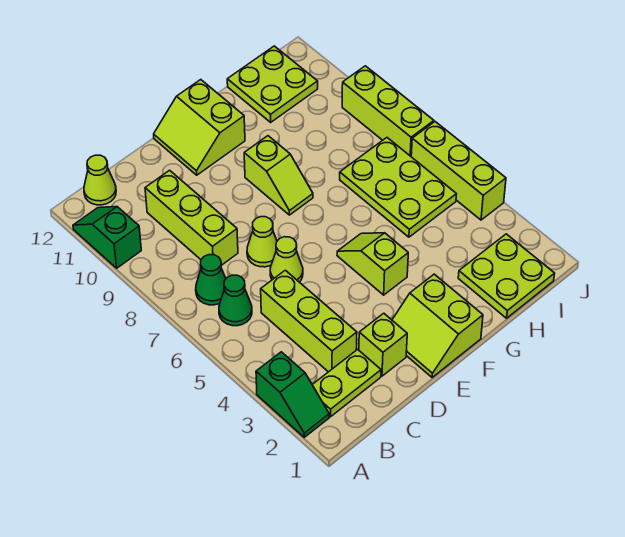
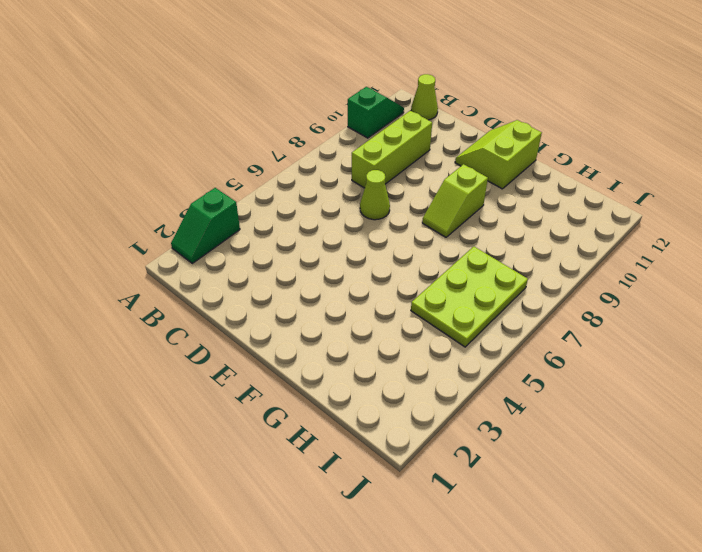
none -> lime 1x2 plate [312,349,381,417]
none -> green 1x1 cone [219,275,252,326]
none -> green 1x1 cone [196,255,226,305]

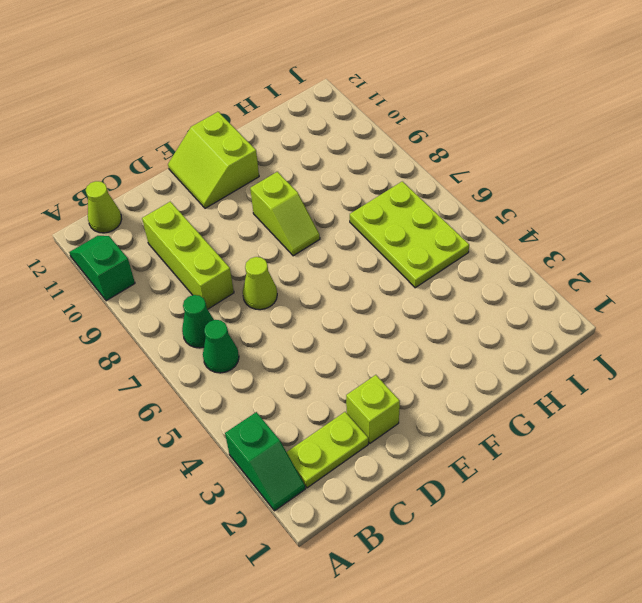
none -> lime 1x3 brick [261,270,357,372]
none -> lime 1x1 cone [270,237,303,282]
none -> lime 2x2 slope [392,274,483,377]

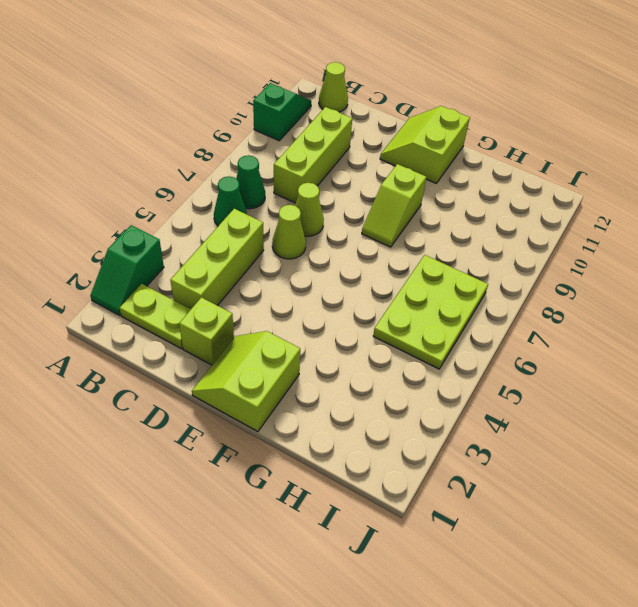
none -> lime 1x2 slope [337,233,408,295]
none -> lime 2x2 plate [458,234,555,318]
none -> lime 2x2 plate [227,46,318,122]

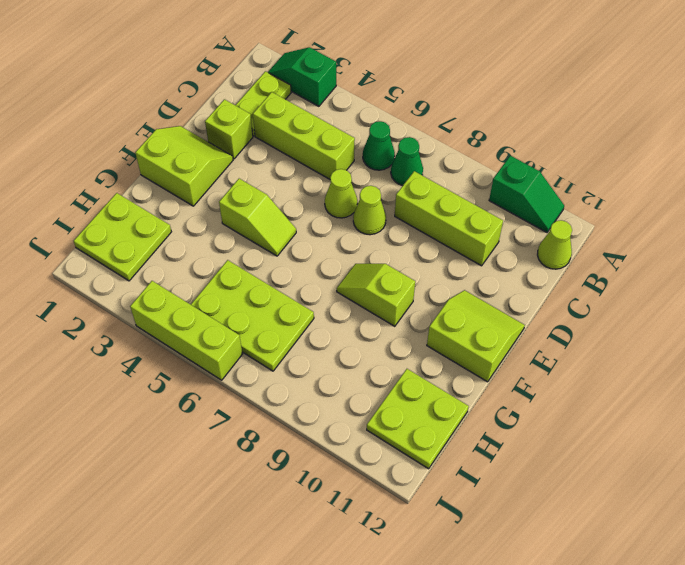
none -> lime 1x3 brick [342,66,434,156]

